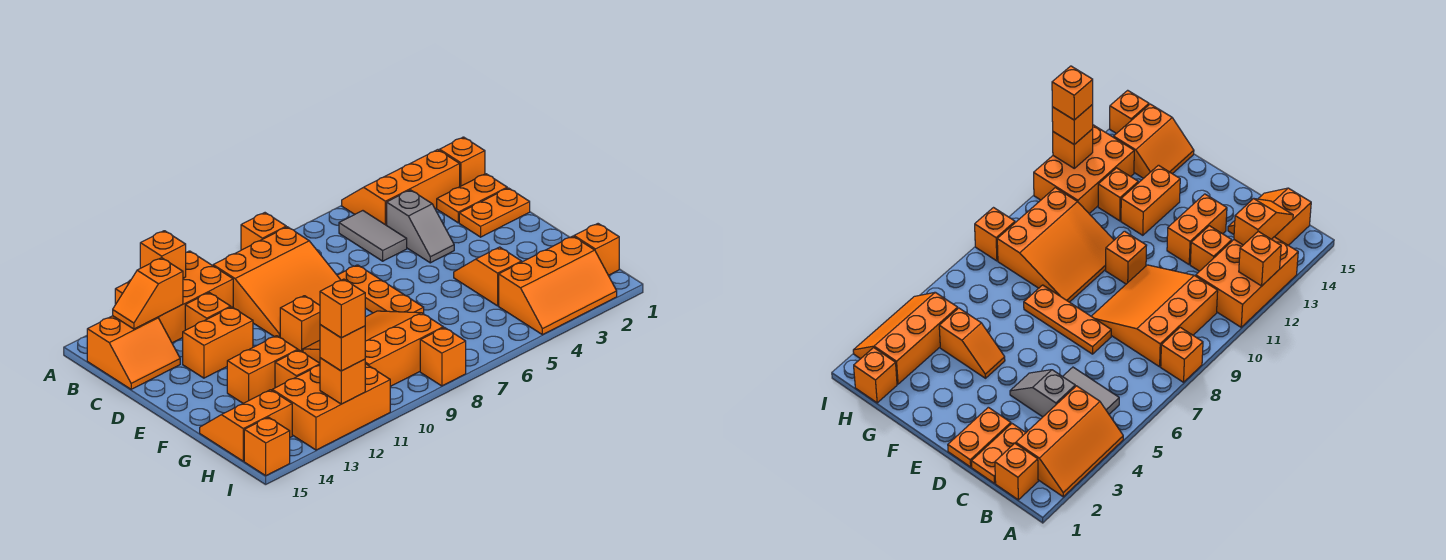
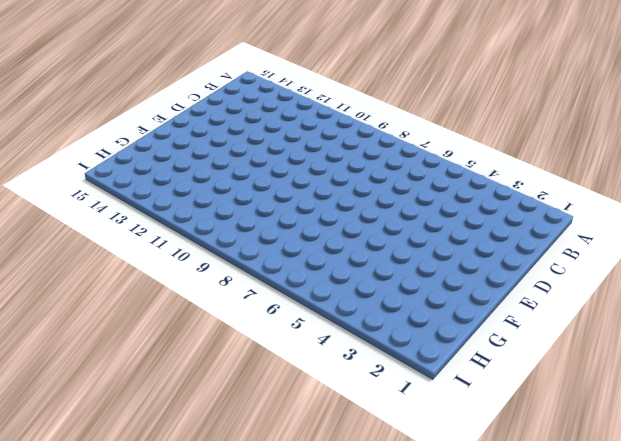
none -> orange 2x3 slope [342,150,460,225]
none -> orange 1x1 brick [241,213,286,250]
none -> orange 2x3 brick [115,251,233,343]

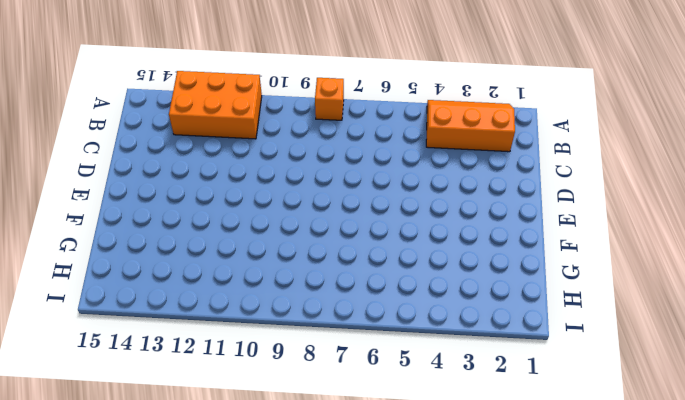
none -> orange 1x1 brick [440,137,485,186]
none -> grey 1x2 tile [339,211,407,261]
none -> orange 3x3 slope [213,227,341,337]

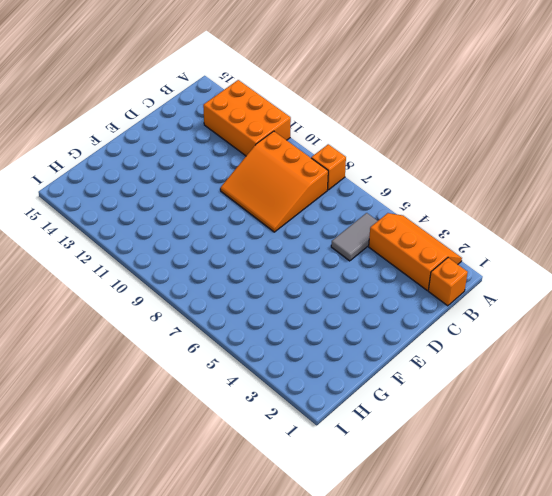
none -> orange 2x2 slope [87,316,180,389]
none -> orange 1x2 plate [437,174,507,223]
none -> grey 1x2 slope [387,190,454,263]

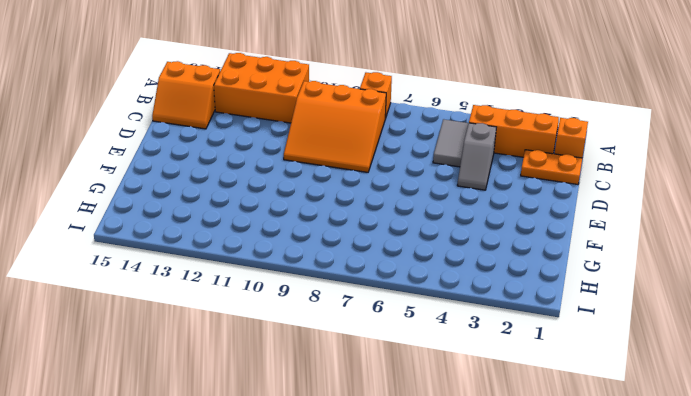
none -> orange 1x1 brick [185,293,231,330]
none -> orange 1x2 plate [459,188,530,237]
none -> orange 1x3 plate [337,265,424,314]

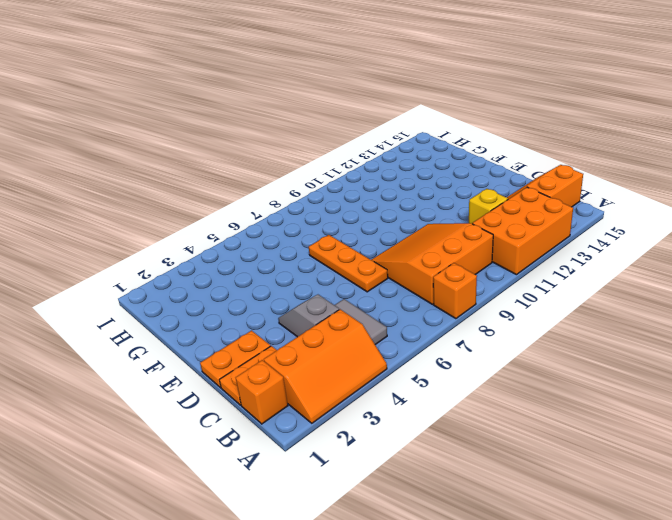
yellow 1x1 brick [469,189,508,224] -> orange 1x1 brick [185,293,231,330]
none -> orange 1x2 brick [183,307,253,378]
none -> orange 1x1 brick [280,296,320,352]
none -> orange 1x2 slope [454,247,522,306]

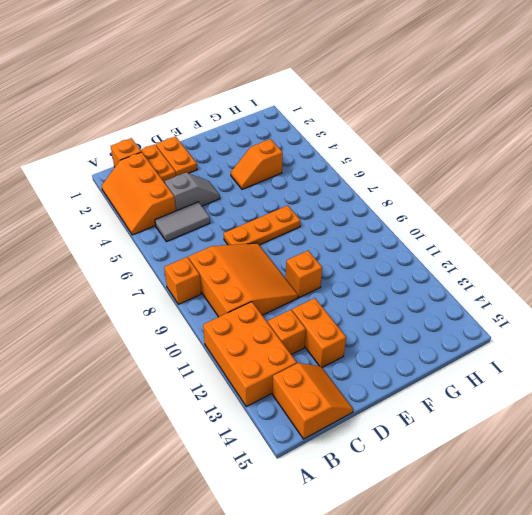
none -> orange 3x3 slope [303,311,443,387]
none -> orange 1x2 brick [227,336,298,403]
none -> orange 1x1 brick [275,350,320,388]

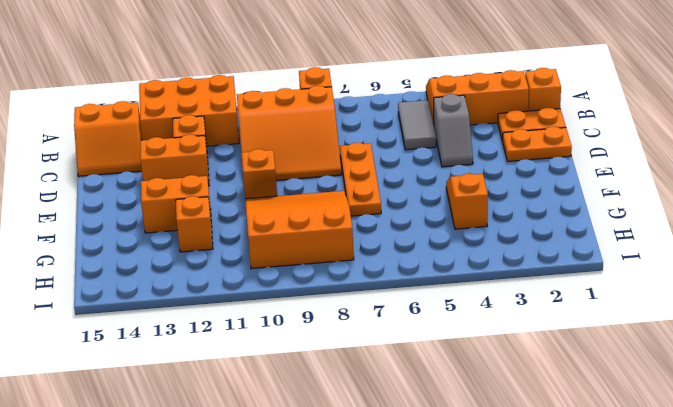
none -> orange 2x2 slope [200,390,292,461]
none -> orange 1x1 brick [574,224,619,275]
none -> orange 2x3 slope [499,236,617,335]

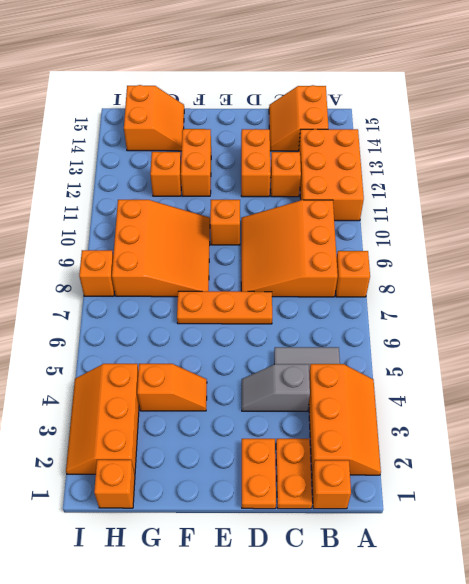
none -> orange 2x3 brick [272,364,390,450]
none -> orange 1x1 brick [244,417,290,476]
none -> orange 1x1 brick [140,231,186,278]

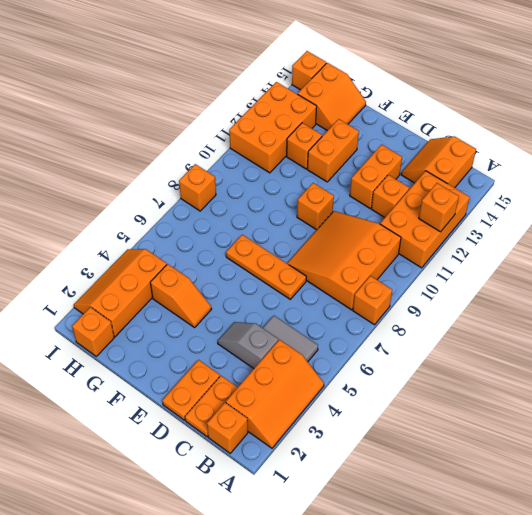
none -> orange 3x3 slope [303,311,443,387]
none -> orange 1x2 slope [113,258,183,329]
none -> orange 1x1 brick [320,358,365,404]

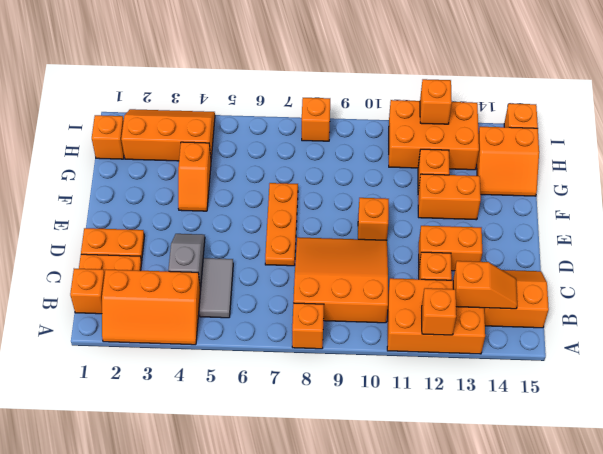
none -> orange 3x3 slope [303,311,443,387]
none -> orange 1x1 brick [320,325,365,371]
none -> orange 1x1 brick [320,279,365,338]

